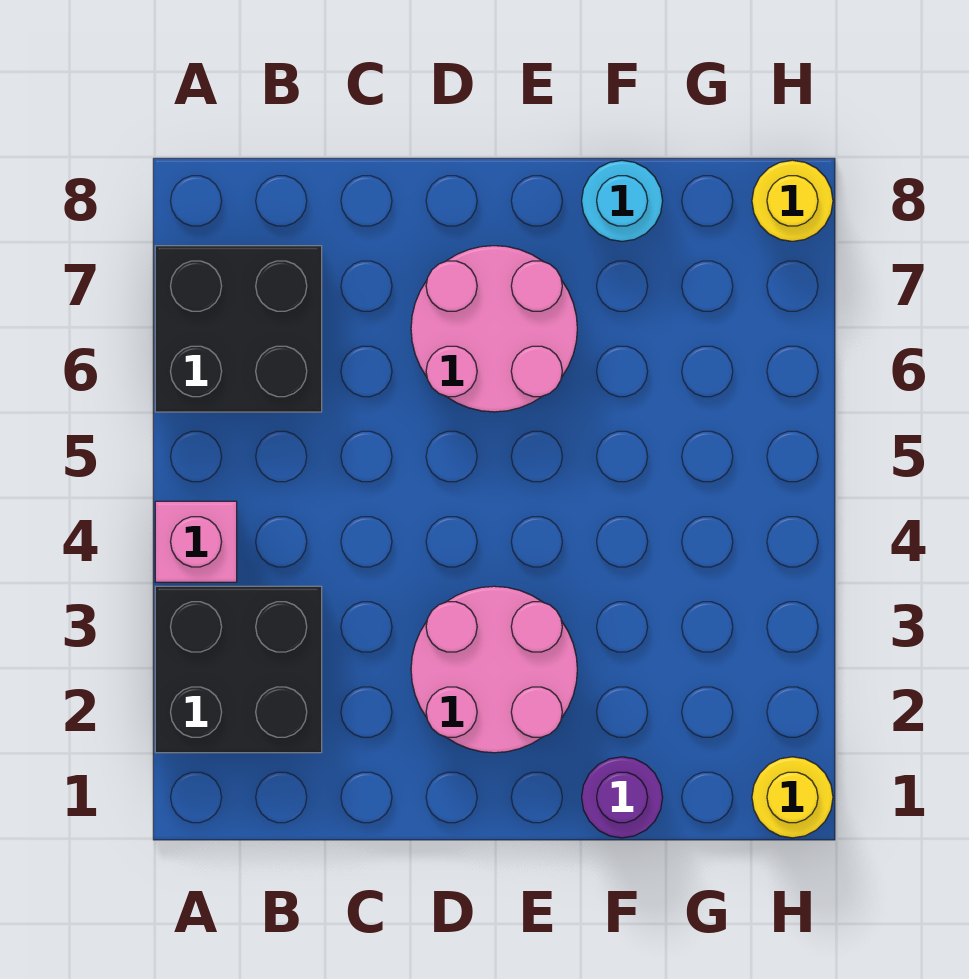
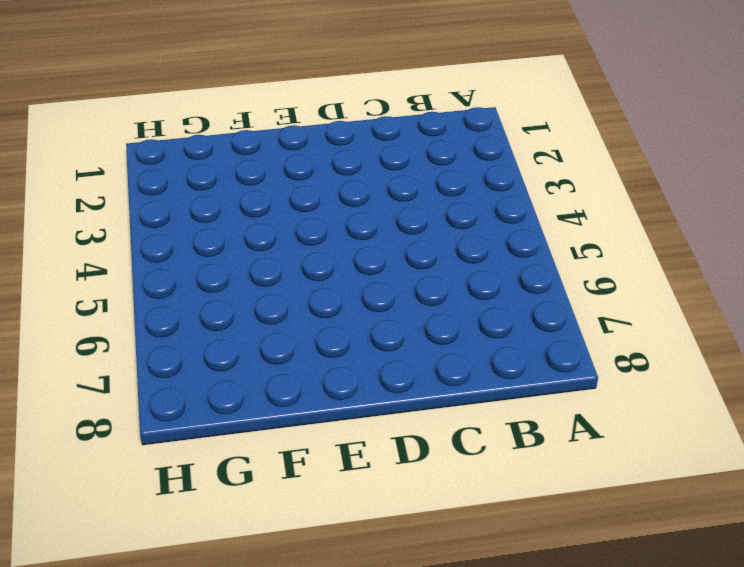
none -> black 2x2 brick [155,586,322,753]
none -> pink 1x1 brick [155,501,237,582]

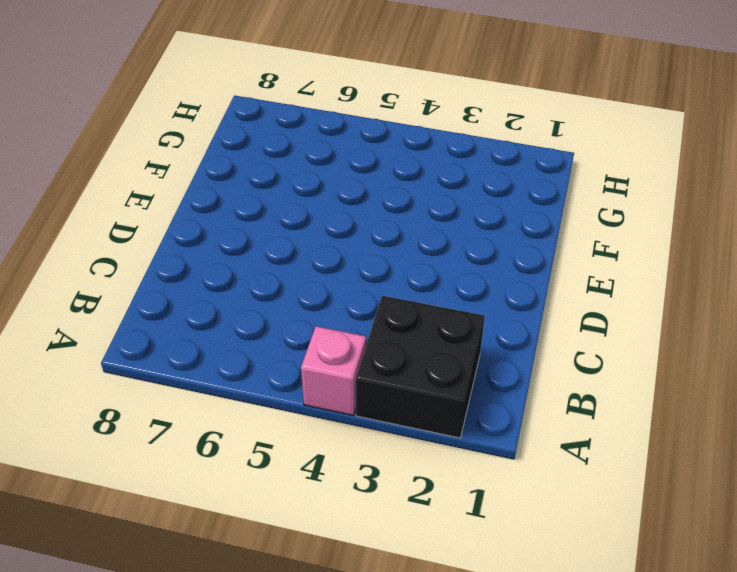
none -> black 2x2 brick [155,246,322,412]
none -> pink 2x2 round brick [411,586,577,753]

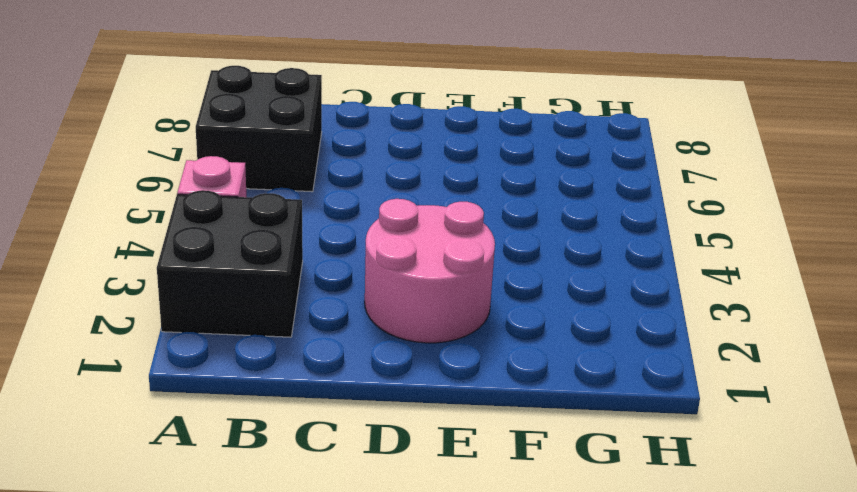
none -> pink 2x2 round brick [411,246,577,412]
none -> purple 1x1 round brick [582,757,663,838]

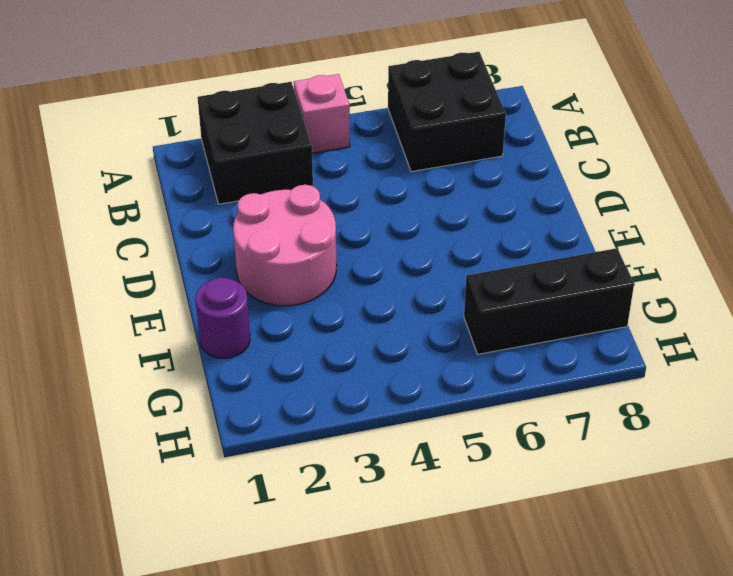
black 1x3 brick [464,248,634,354] -> none
none -> pink 2x2 round brick [411,246,577,412]
none -> cyan 1x1 round brick [582,160,663,241]

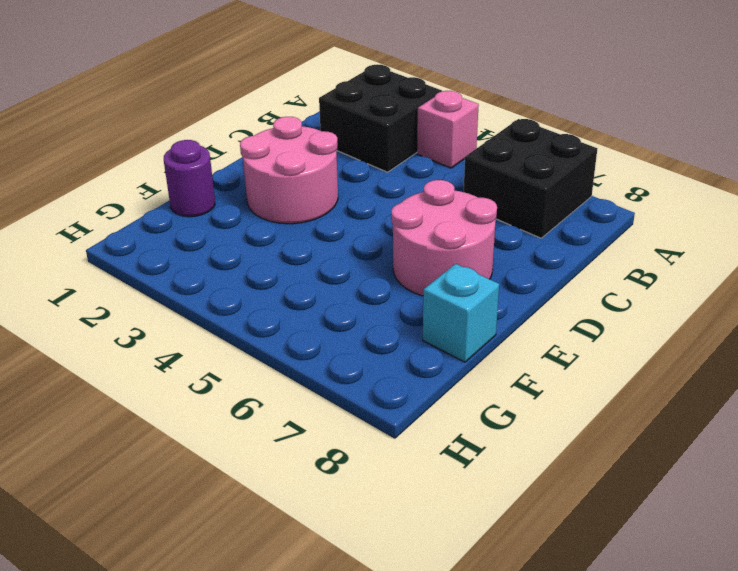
cyan 1x1 brick [423,264,499,362] -> cyan 1x1 round brick [582,160,663,241]
none -> yellow 1x1 round brick [752,757,833,838]
none -> yellow 1x1 round brick [752,160,833,241]

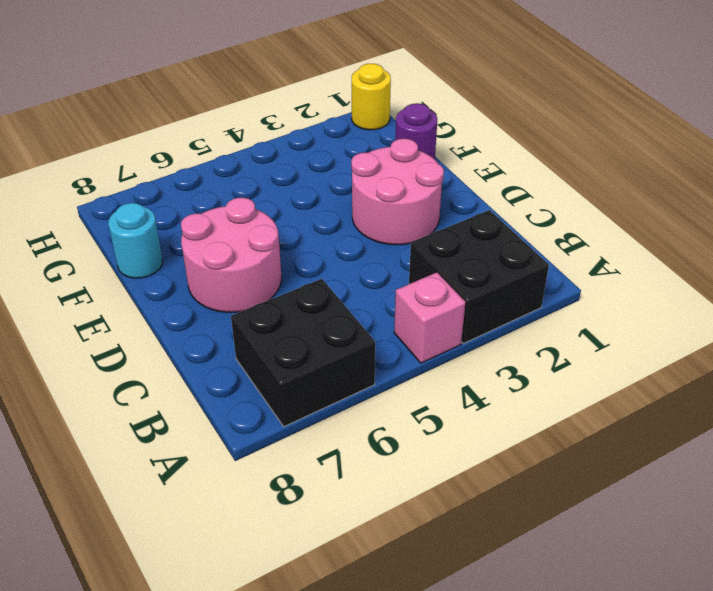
none -> yellow 1x1 round brick [752,160,833,241]

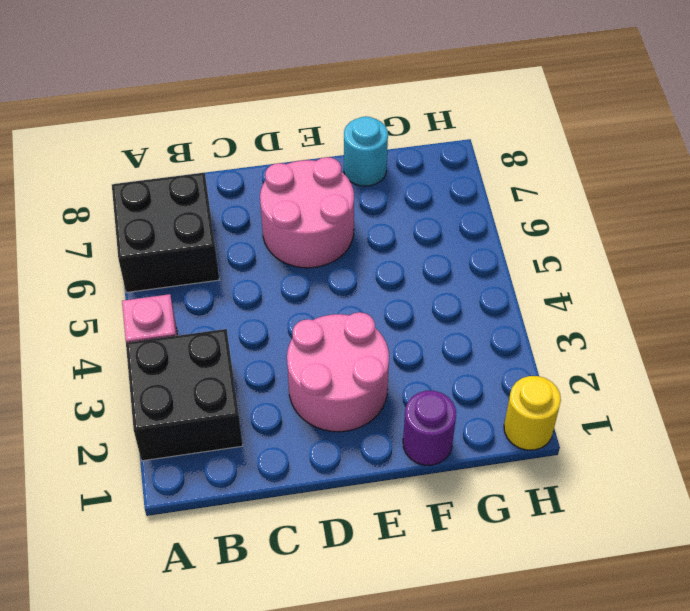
none -> yellow 1x1 round brick [752,160,833,241]

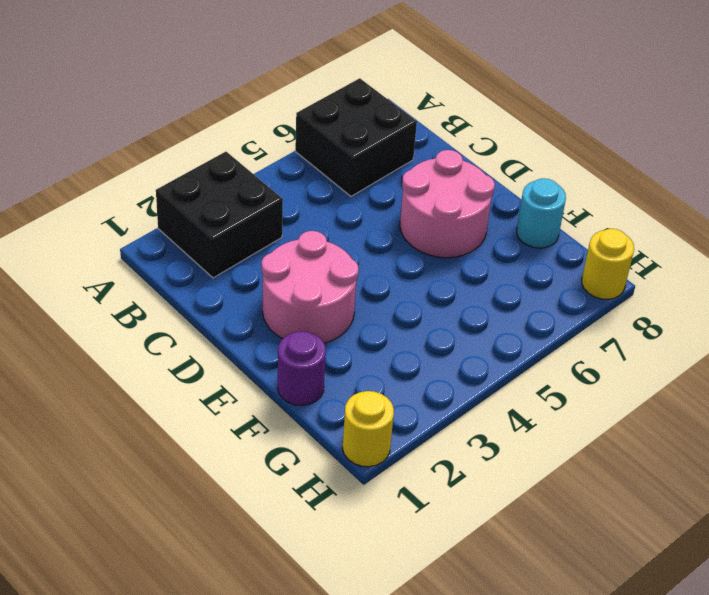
none -> pink 1x1 brick [155,501,237,582]

